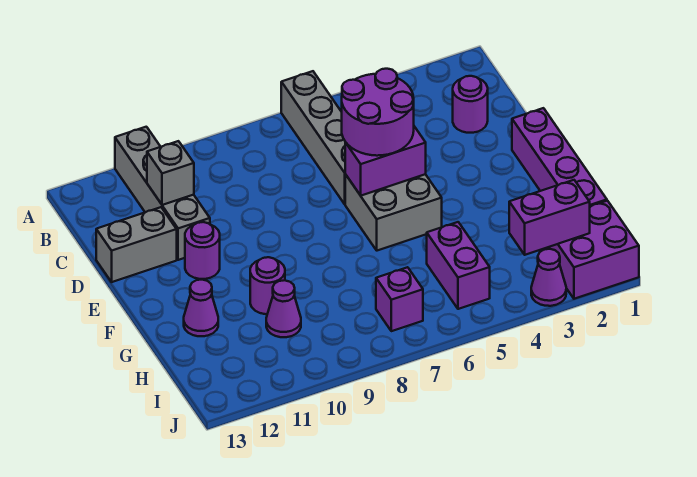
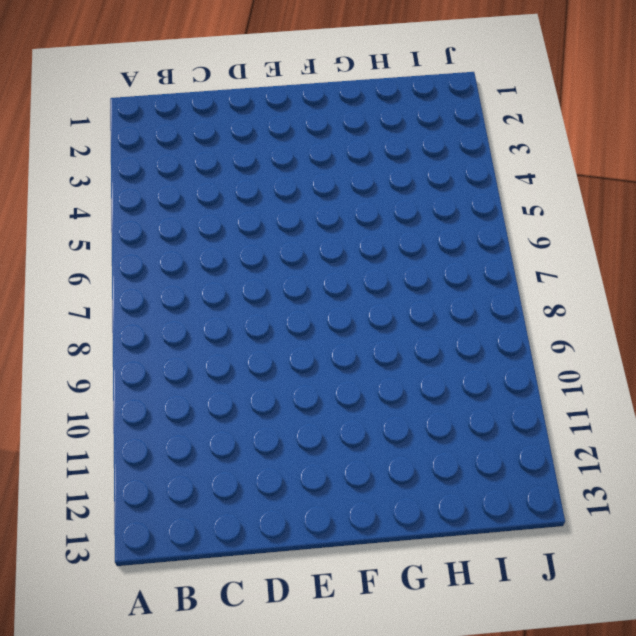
none -> grey 1x4 brick [281,71,346,204]
none -> grey 1x4 brick [115,127,210,260]
none -> purple 1x1 round brick [453,76,488,133]

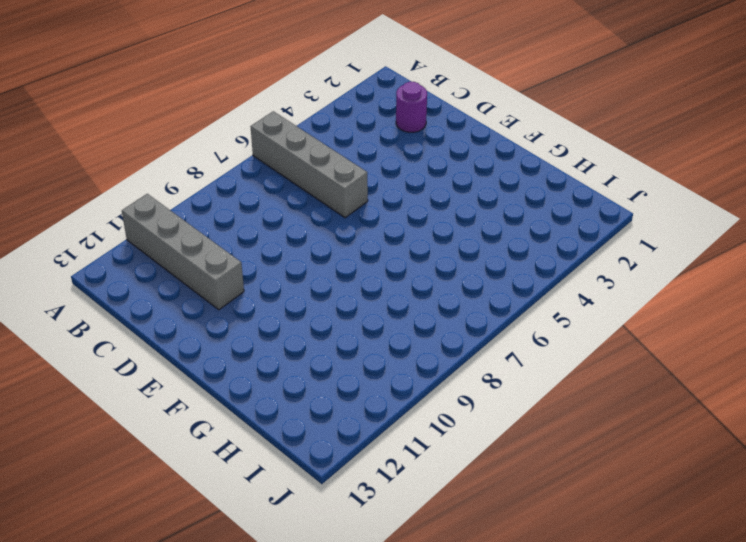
none -> grey 1x2 brick [96,207,177,282]
none -> purple 1x4 brick [512,108,607,206]
none -> grey 2x2 brick [345,174,442,251]

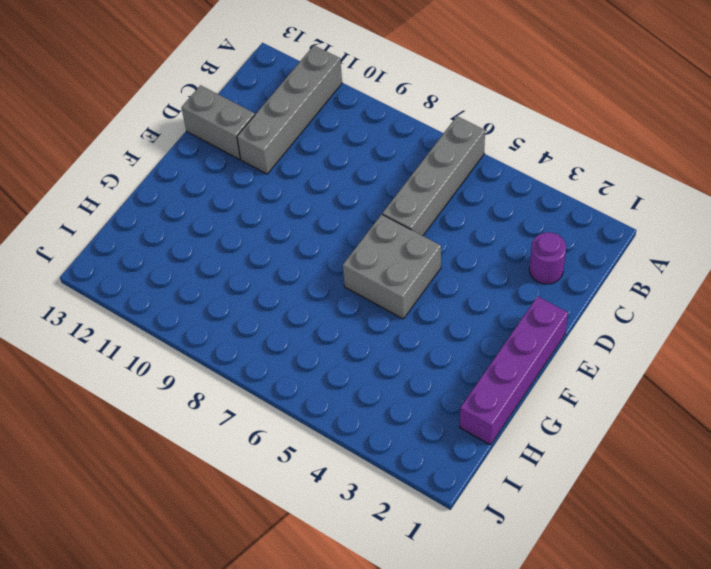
none -> purple 1x1 round brick [185,222,220,279]
none -> purple 1x1 round brick [250,257,285,314]
none -> purple 1x1 cone [184,280,218,336]

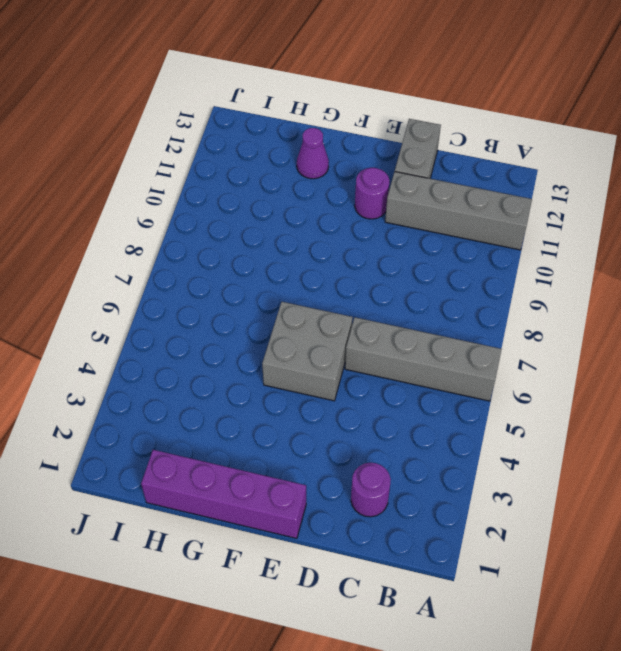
none -> purple 1x1 round brick [250,257,285,314]
none -> purple 1x2 brick [427,222,490,309]
none -> purple 1x1 cone [266,280,301,337]

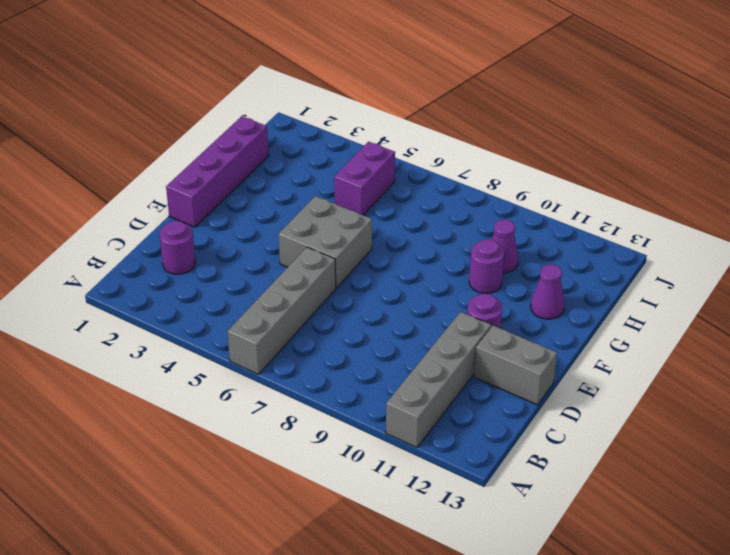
none -> purple 2x2 brick [543,201,639,299]
none -> purple 1x1 brick [376,267,423,331]
none -> purple 1x1 cone [531,249,566,306]

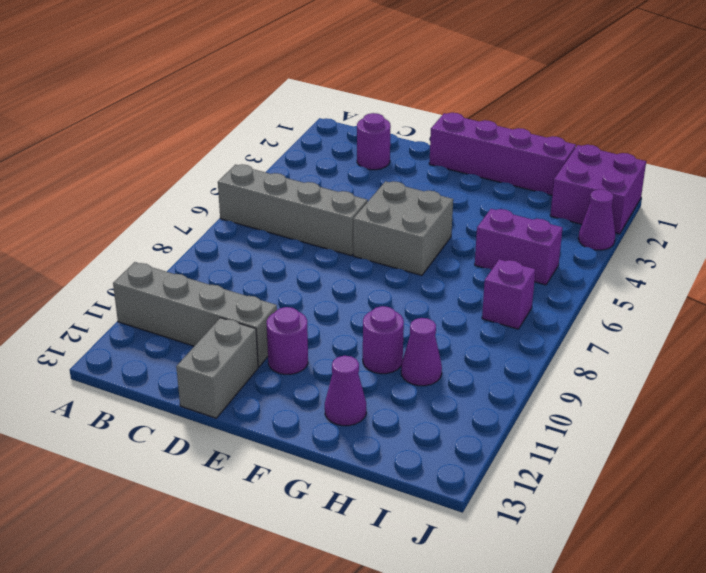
none -> grey 1x1 brick [147,141,194,205]
none -> purple 1x2 brick [345,126,426,196]
none -> purple 1x2 brick [509,180,590,255]

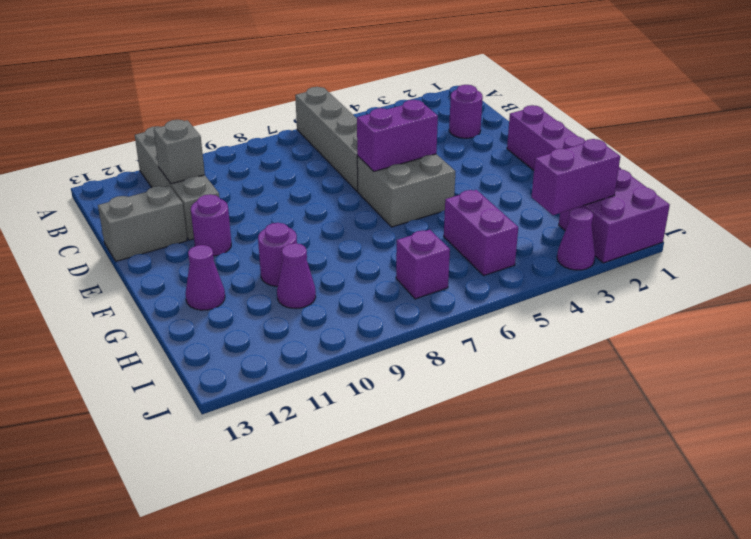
none -> purple 2x2 round brick [342,69,414,156]

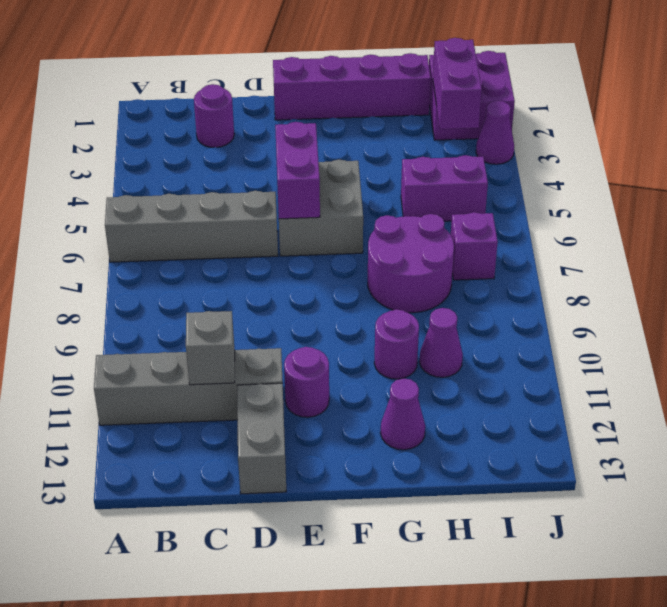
purple 2x2 round brick [368,214,454,313] -> purple 2x2 round brick moved to [342,69,414,156]

